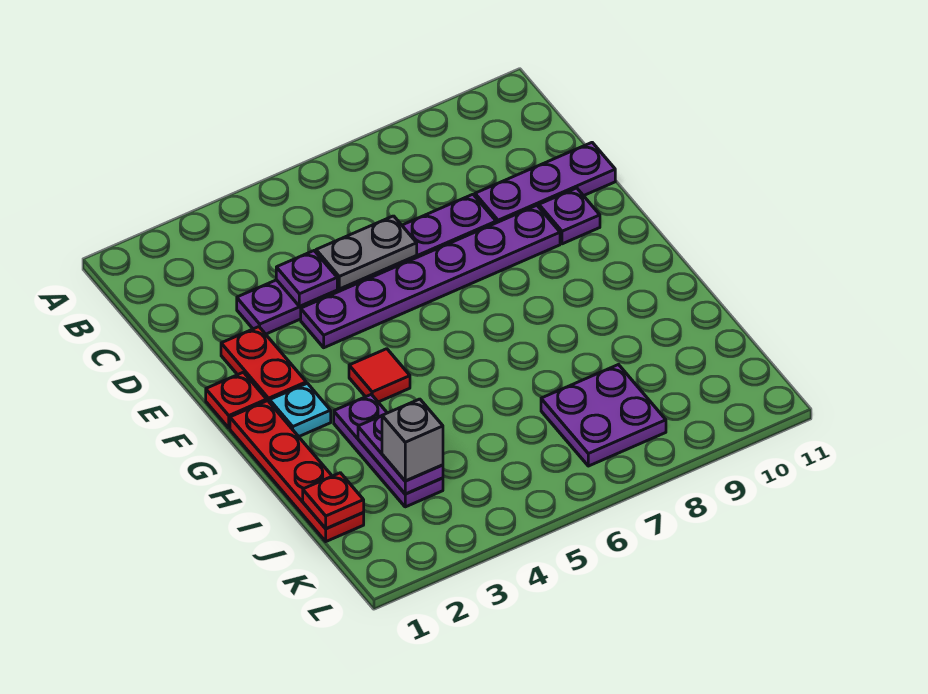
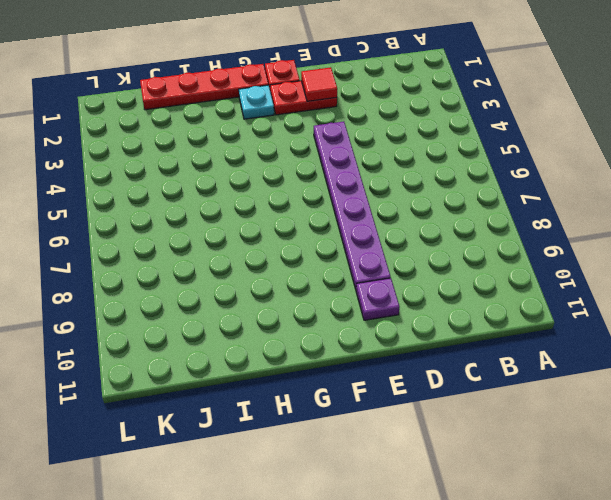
red 1x1 tile [301,67,337,101] -> red 1x1 tile moved to [349,349,410,402]
none -> purple 1x6 plate [237,194,496,334]
none -> purple 1x3 plate [475,143,615,223]
none -> purple 1x3 plate [334,394,443,507]

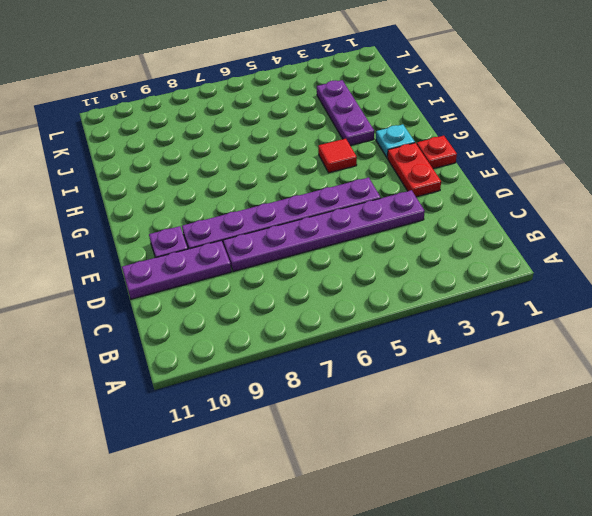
none -> red 1x4 plate [230,401,364,541]
none -> purple 2x2 plate [541,365,666,466]
none -> purple 1x1 plate [276,251,337,306]

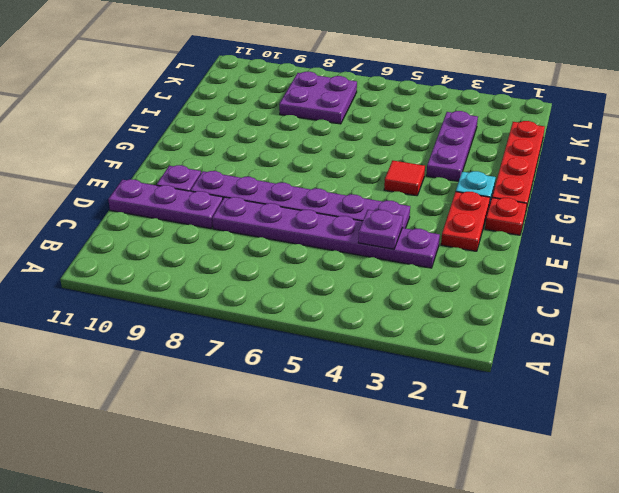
none -> grey 1x2 plate [316,216,417,289]
none -> purple 1x2 plate [358,416,443,494]
none -> red 1x1 plate [303,473,364,528]

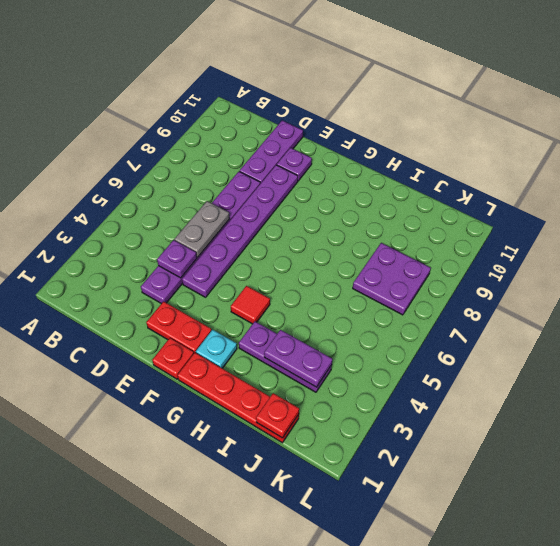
none -> grey 1x1 brick [382,399,443,481]

